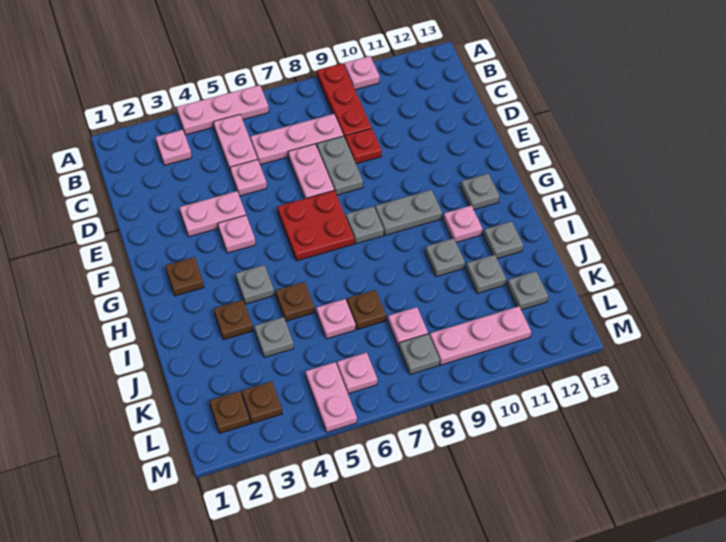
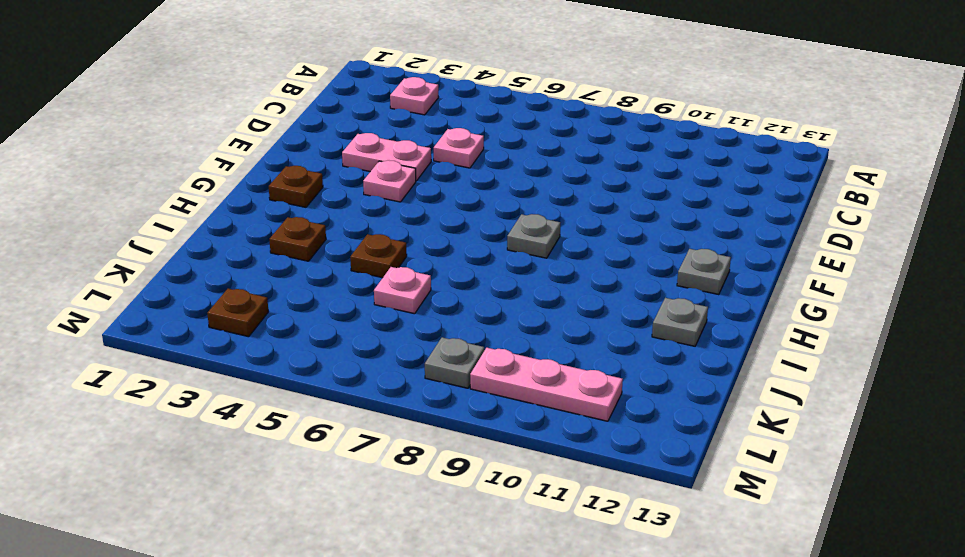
none -> pink 1x3 plate [177,85,269,135]
none -> red 1x3 plate [317,63,372,137]
none -> pink 1x1 plate [344,56,380,90]
none -> pink 1x2 plate [213,114,257,172]

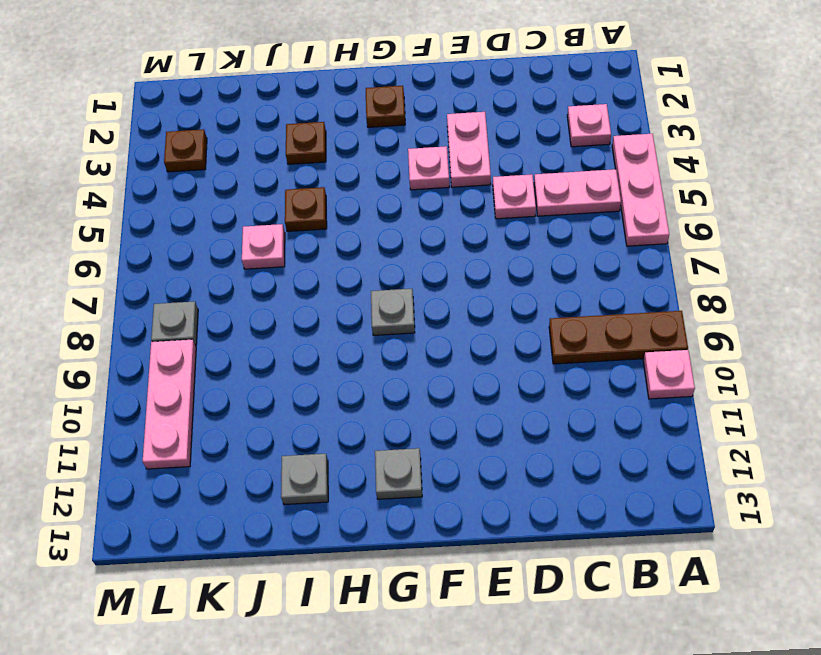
brown 1x3 plate [549,311,688,364] -> red 1x3 plate [317,63,372,137]
none -> pink 1x3 plate [251,114,343,165]
none -> pink 1x2 plate [288,144,334,198]
none -> grey 1x2 plate [317,136,363,195]
none -> red 1x1 plate [345,128,382,164]

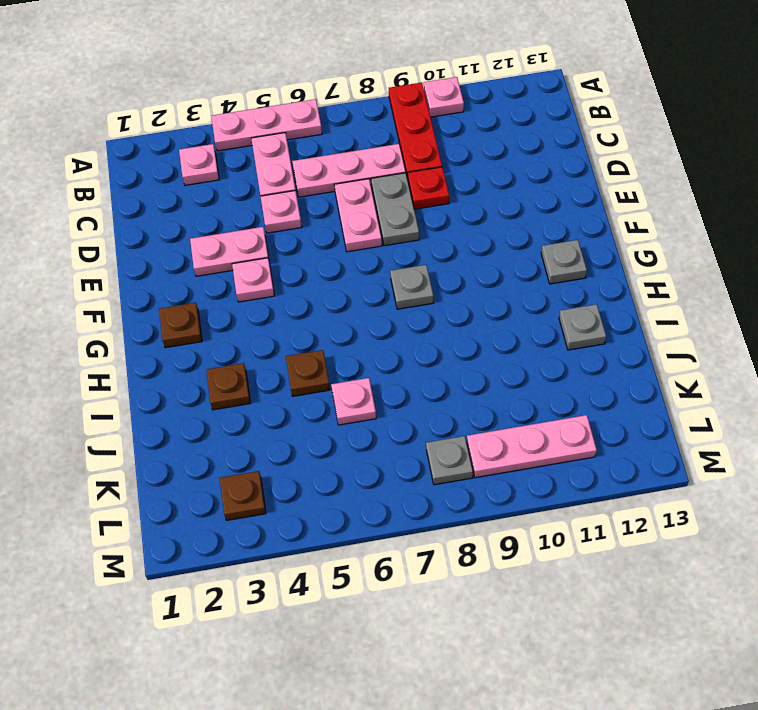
none -> red 2x2 plate [277,190,354,261]
none -> grey 1x2 plate [375,190,442,235]
none -> grey 1x1 plate [236,265,274,304]
none -> pink 1x1 plate [443,206,482,242]

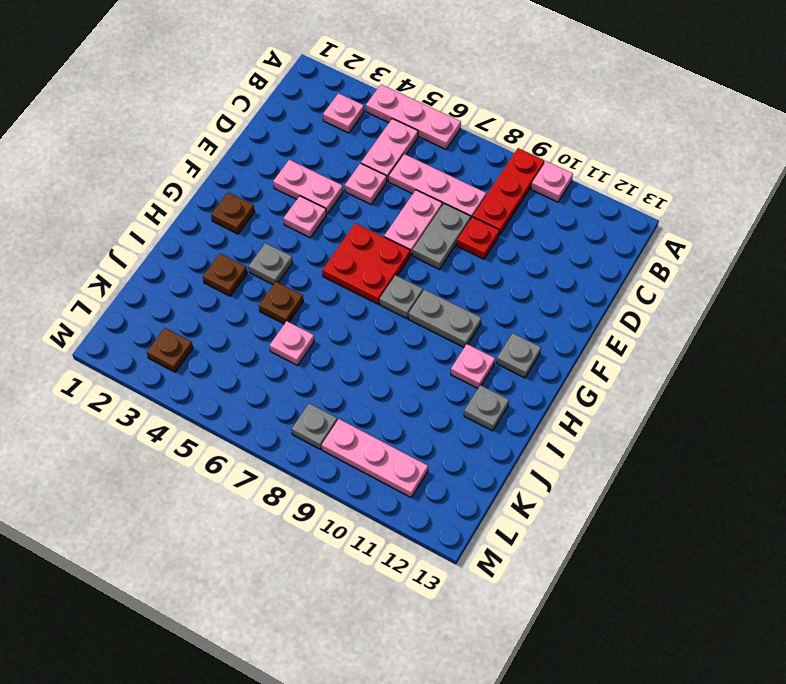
none -> grey 1x1 plate [425,238,465,277]
none -> grey 1x1 plate [254,317,294,358]
none -> brown 1x1 plate [347,290,386,330]
none -> grey 1x1 plate [466,255,506,294]

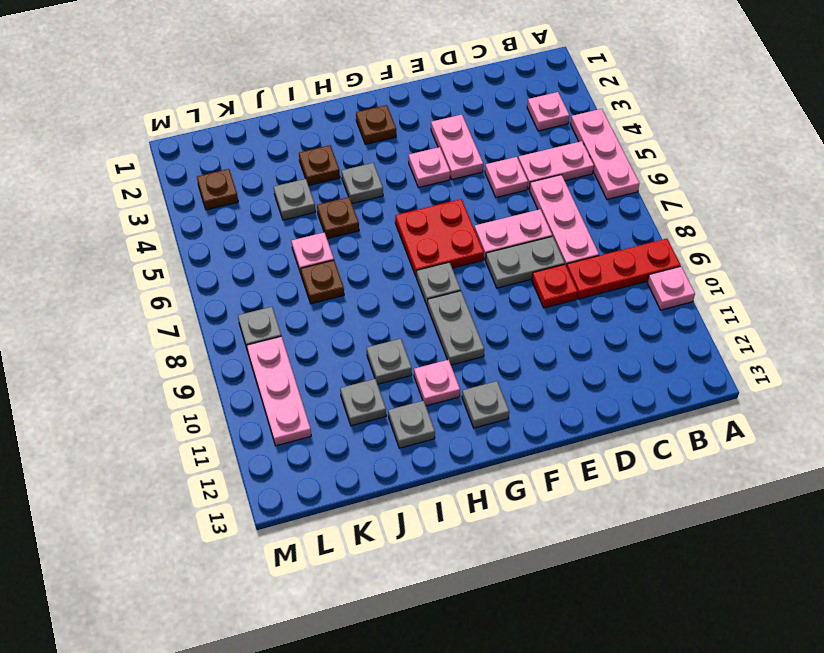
none -> pink 1x1 plate [388,307,428,347]
none -> grey 1x1 plate [507,271,548,310]
none -> brown 1x1 plate [210,391,250,433]
none -> pink 1x2 plate [306,362,357,432]

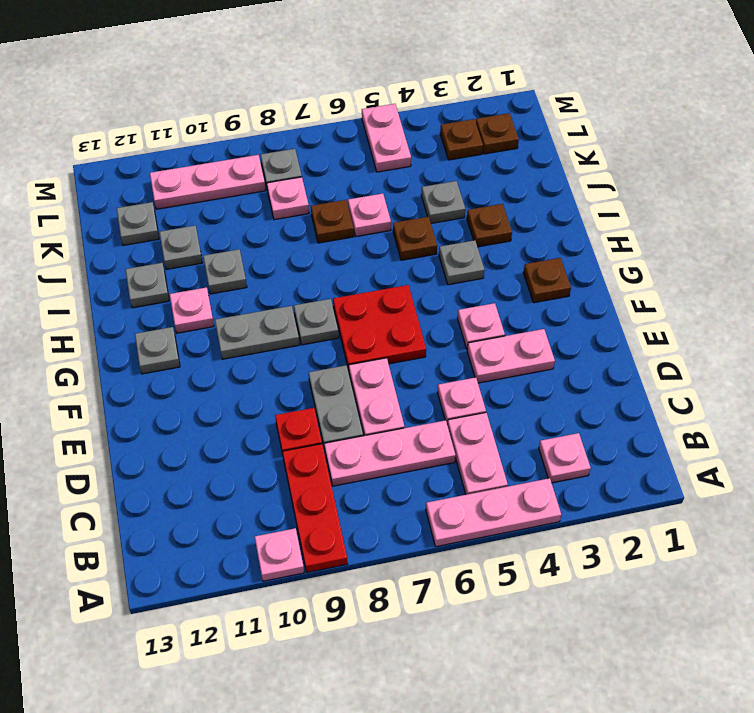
none -> pink 1x1 plate [337,353,377,394]

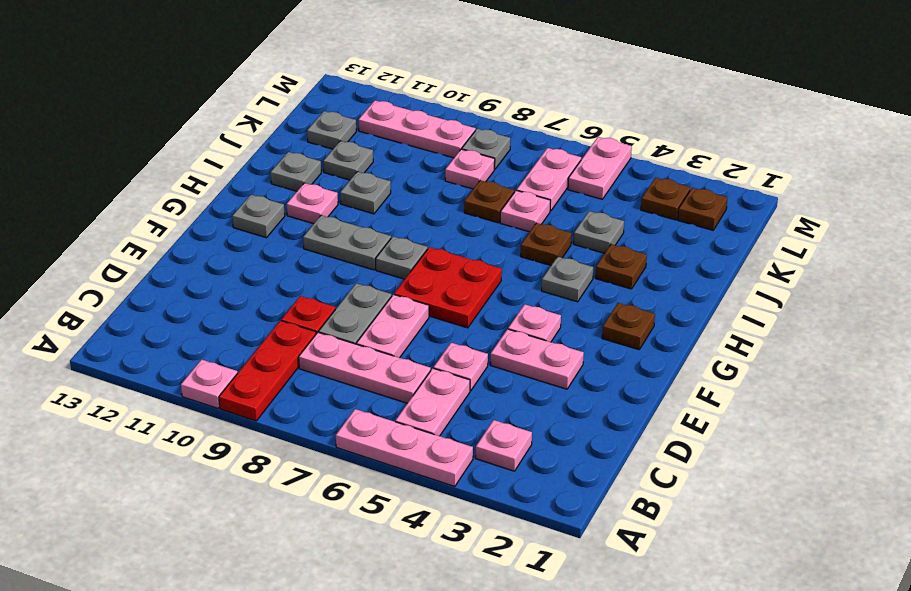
pink 1x2 plate [517,148,581,211] -> pink 1x1 plate [337,353,377,394]

